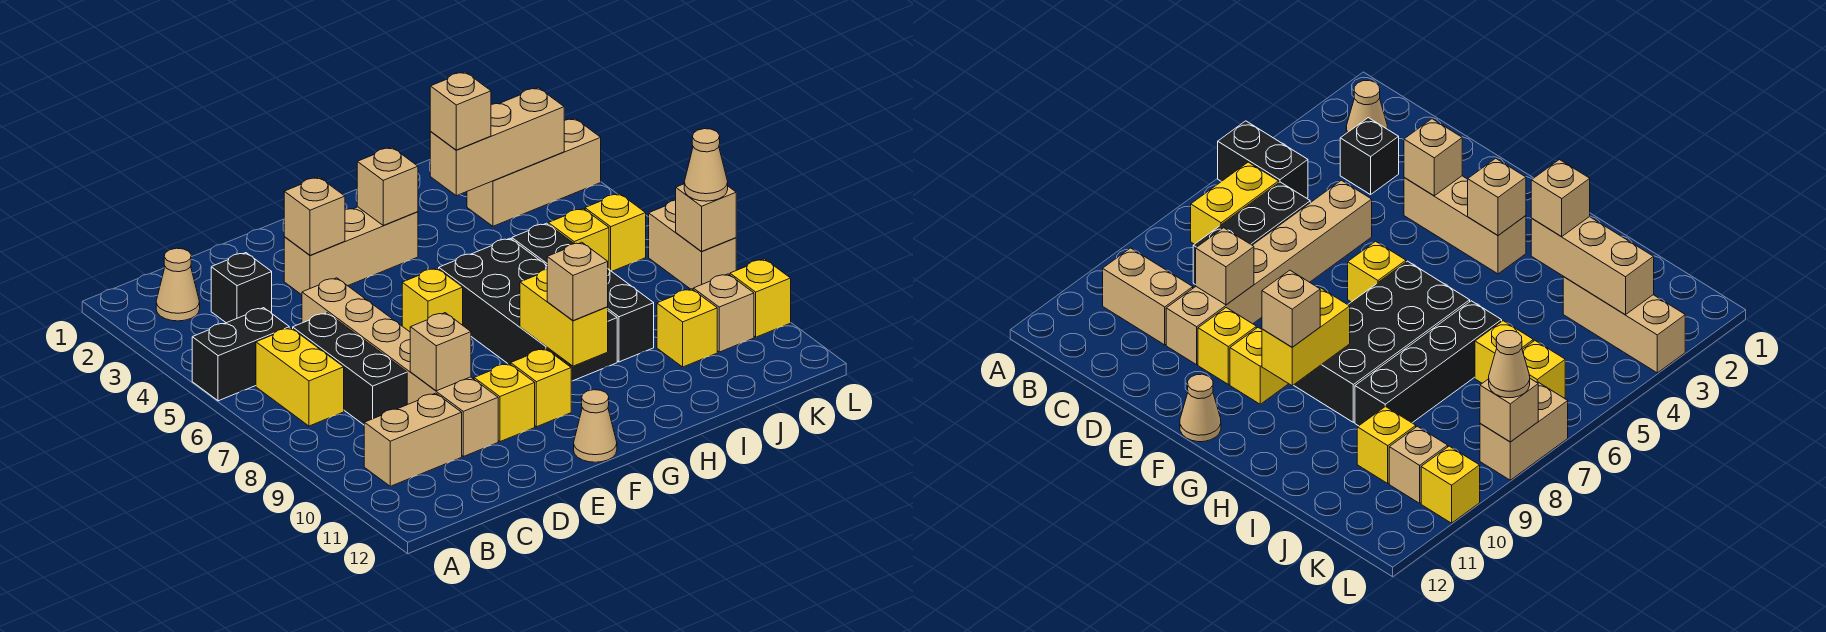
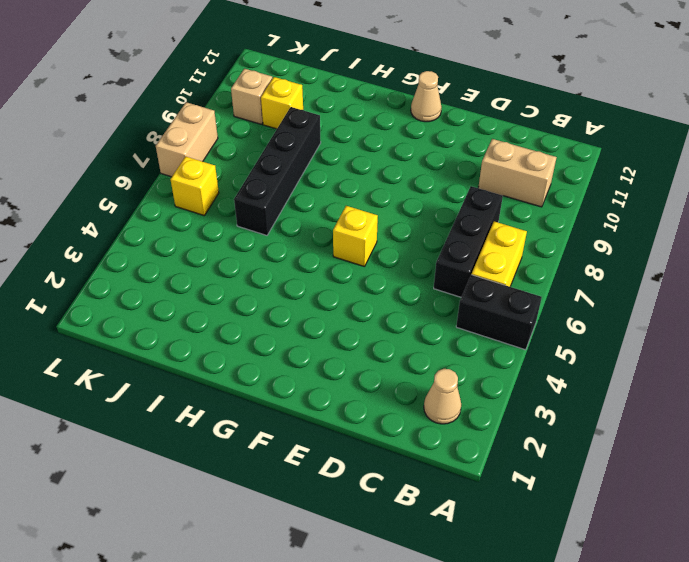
none -> black 1x1 brick [211,253,272,323]
none -> tan 1x6 brick [302,278,498,457]
none -> tan 1x3 brick [284,207,418,295]
none -> yellow 1x1 brick [474,363,535,442]

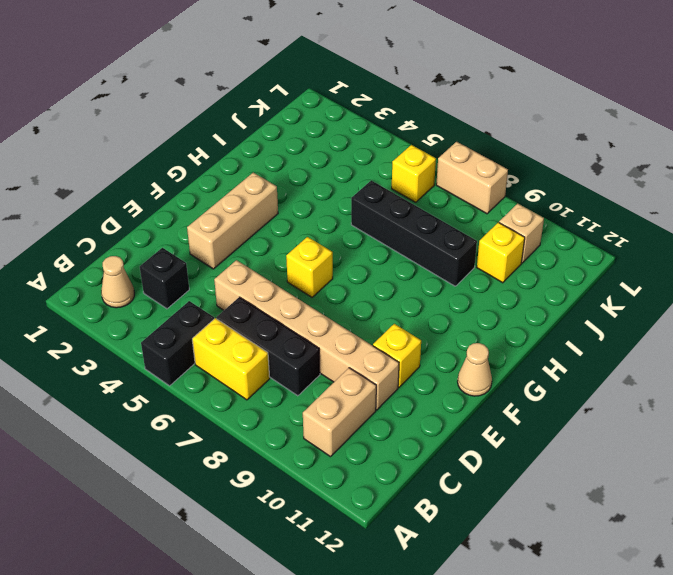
none -> yellow 1x1 brick [511,349,571,427]
none -> black 2x4 brick [439,238,617,381]
none -> tan 1x3 brick [467,118,601,226]
none -> yellow 1x1 brick [548,209,609,269]

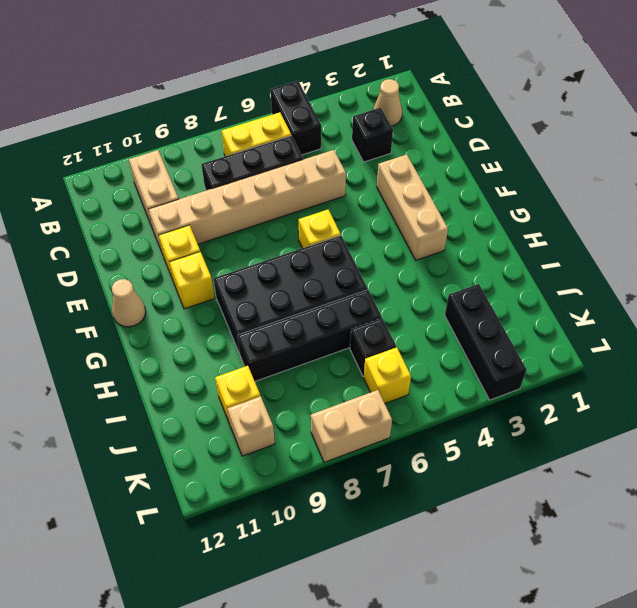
black 1x3 brick [445,284,527,400] -> tan 1x3 brick [467,118,601,226]
black 1x1 brick [350,318,396,377] -> yellow 1x1 brick [548,209,609,269]
none -> yellow 1x1 brick [730,259,791,337]
none -> tan 1x1 brick [410,313,471,391]
none -> tan 1x1 brick [284,177,345,255]
none -> tan 1x1 brick [357,147,418,225]

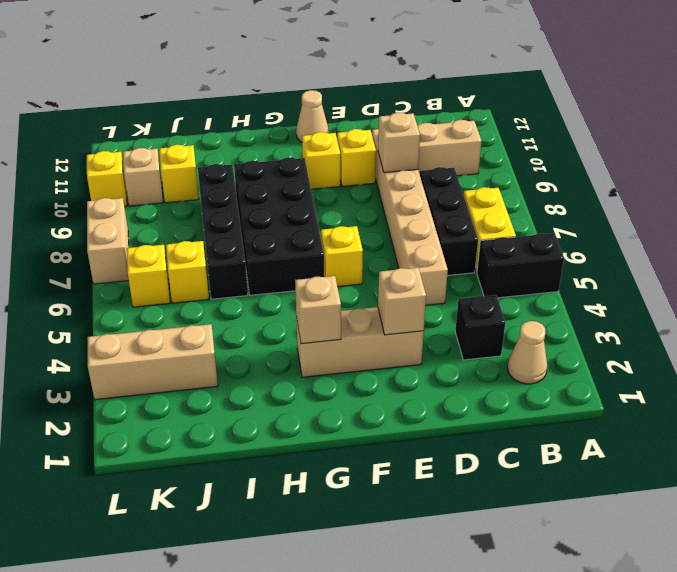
none -> yellow 1x2 brick [520,269,608,366]
none -> tan 1x3 brick [430,88,564,196]
none -> tan 1x1 brick [676,184,736,251]
none -> tan 1x1 brick [547,242,608,321]

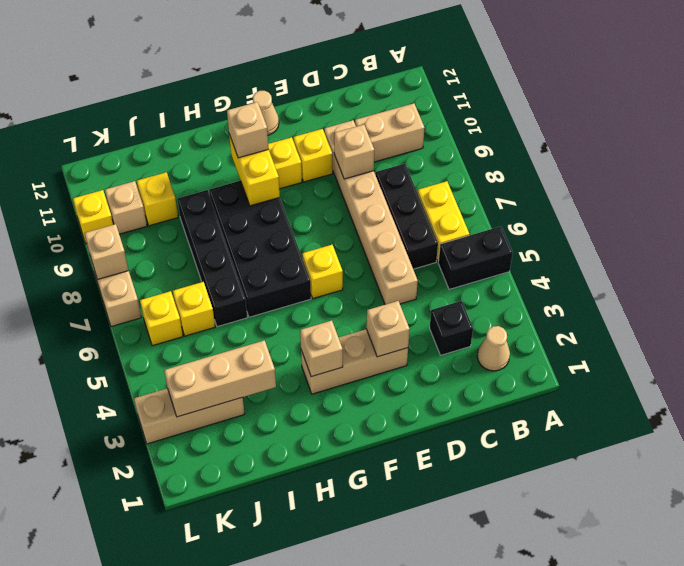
none -> tan 1x1 brick [430,72,491,150]
none -> tan 1x1 cone [684,129,728,201]

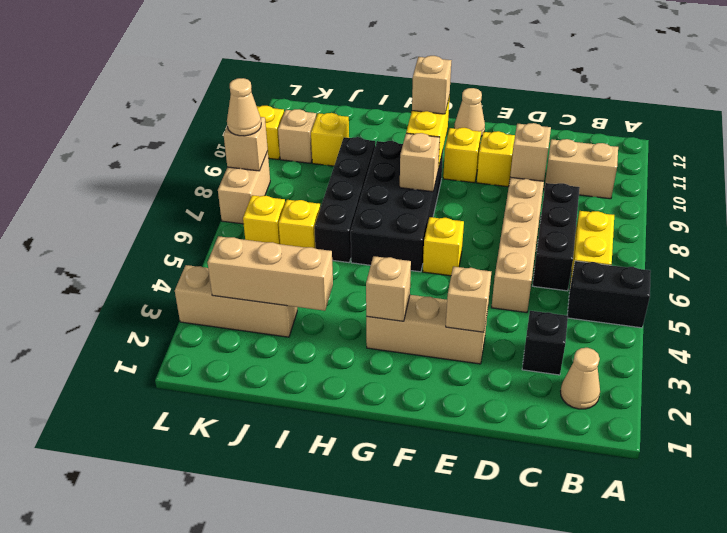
tan 1x1 brick [400,133,440,192] -> tan 1x1 brick moved to [430,72,491,150]

